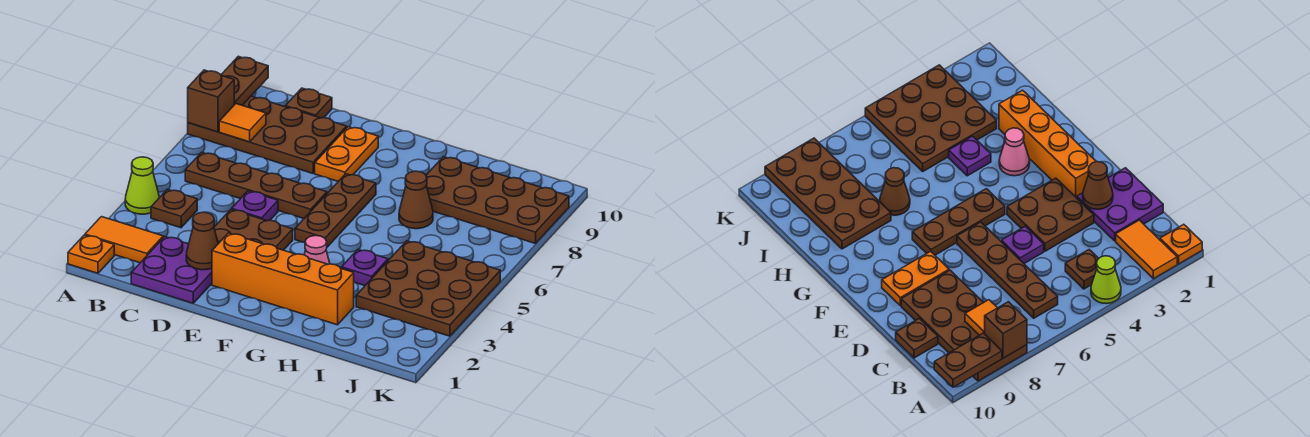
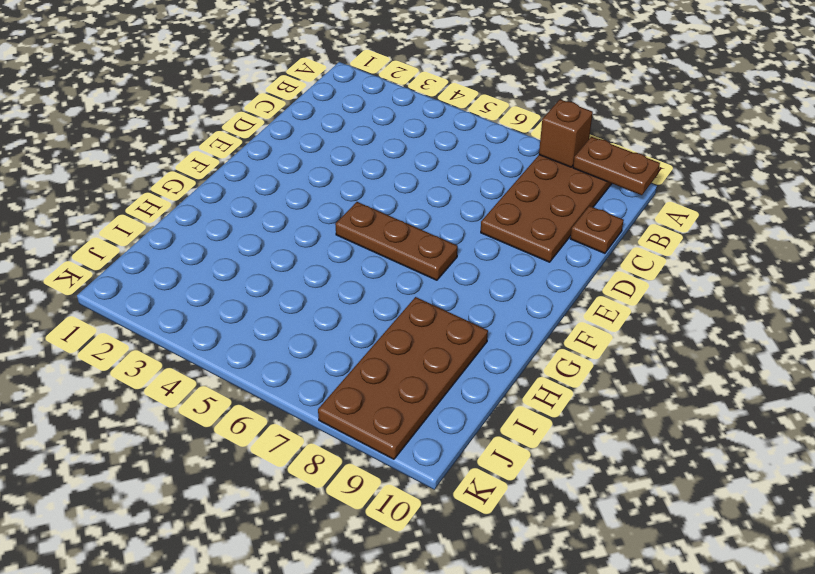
none -> orange 1x1 plate [68,235,114,273]
none -> orange 1x2 tile [85,217,163,263]
none -> lime 1x1 cone [125,157,159,214]

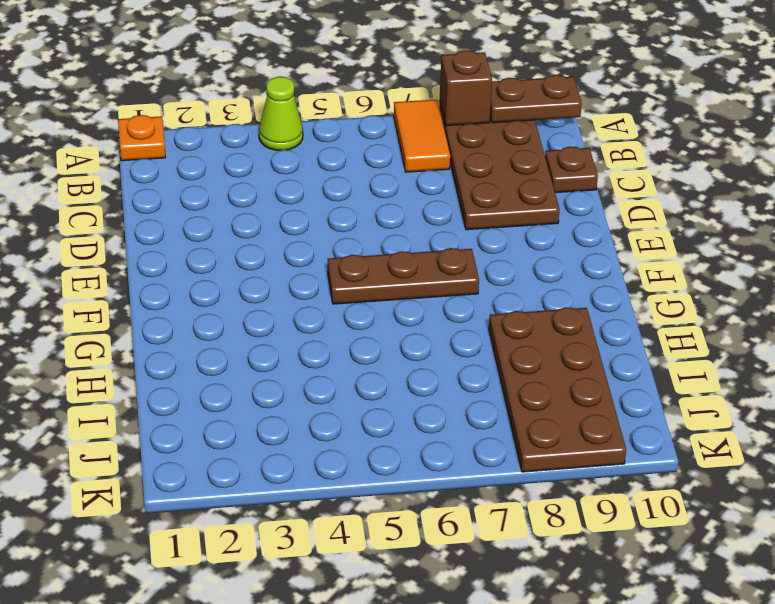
orange 1x2 tile [394,99,450,172] -> orange 1x2 tile moved to [85,217,163,263]
none -> brown 1x1 plate [151,189,197,228]
none -> brown 1x4 plate [185,152,327,218]
none -> purple 2x2 plate [131,237,212,303]

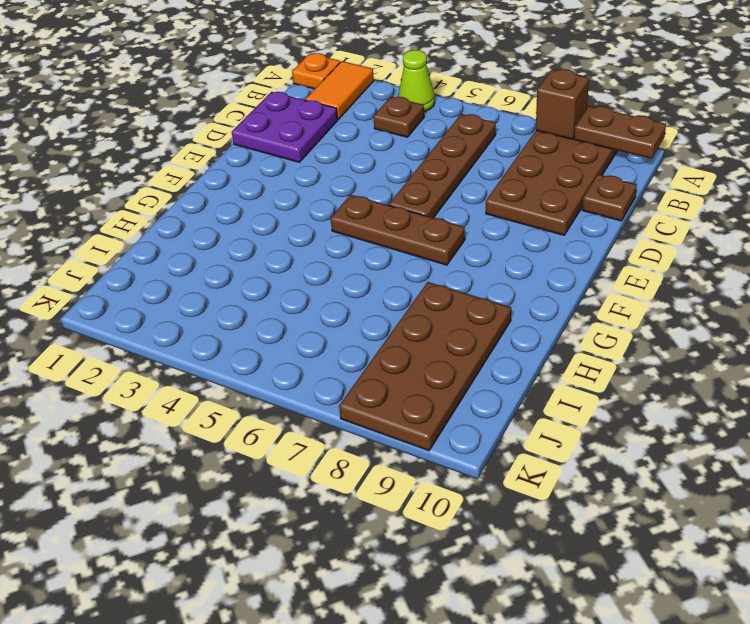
none -> brown 2x2 plate [214,209,293,250]
none -> purple 1x1 plate [232,191,278,221]
none -> orange 1x4 brick [212,233,354,325]

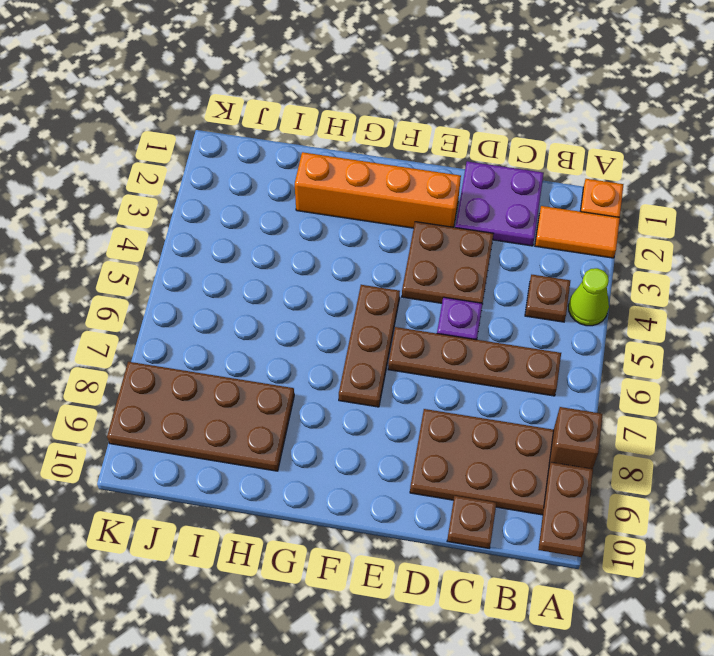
none -> orange 1x2 plate [315,127,378,181]
none -> pink 1x1 cone [304,236,330,264]
none -> purple 1x1 plate [342,249,388,286]

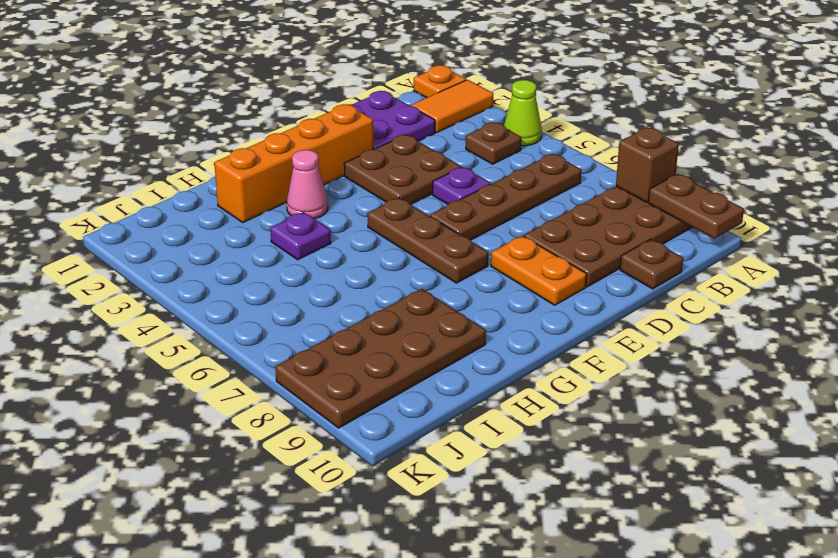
none -> brown 1x1 cone [399,171,433,229]
none -> brown 3x3 plate [356,241,500,336]
none -> orange 1x1 tile [219,104,266,142]

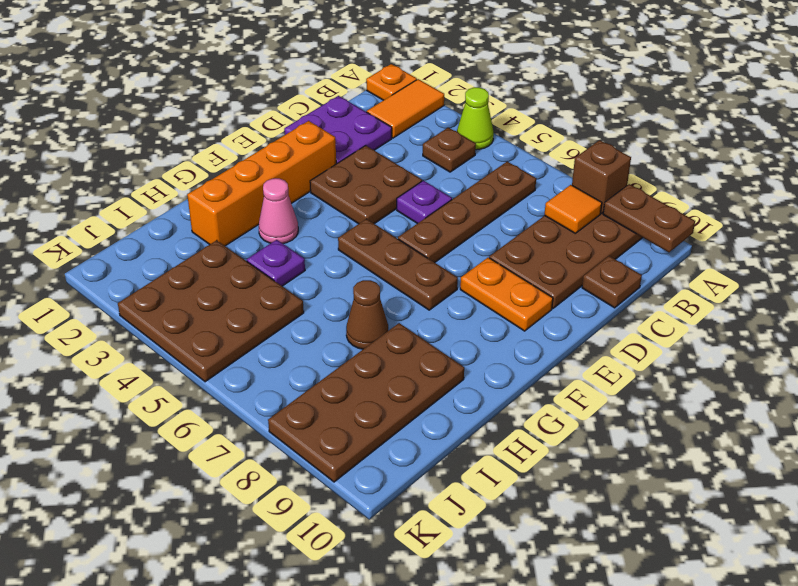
none -> brown 1x1 cone [186,212,218,270]

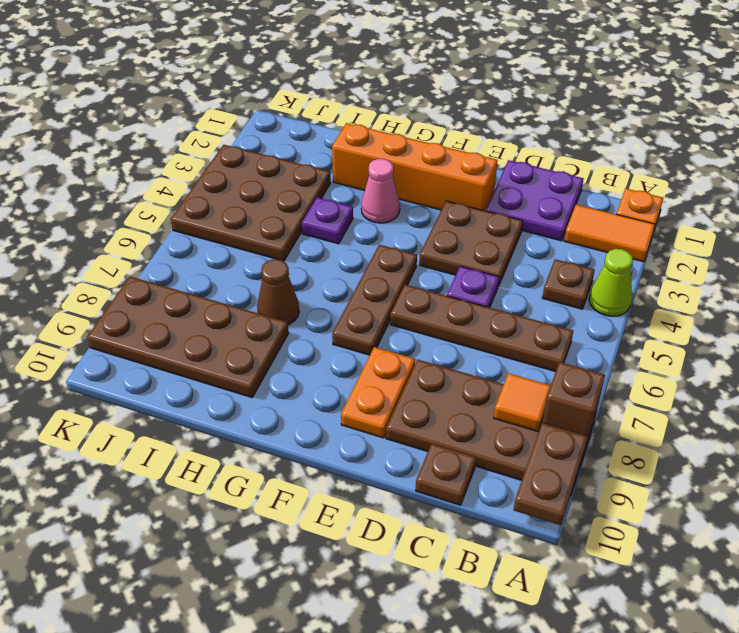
none -> brown 1x1 cone [186,212,218,270]

